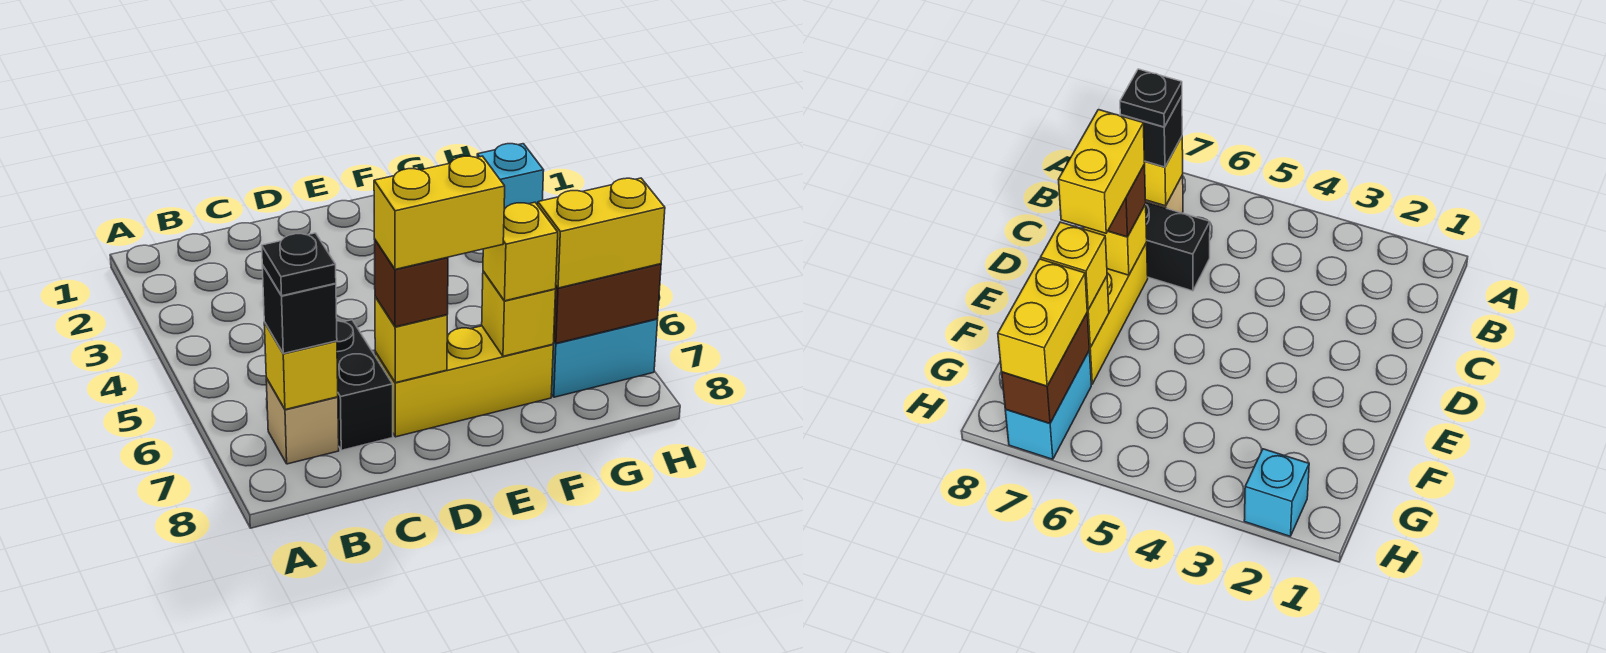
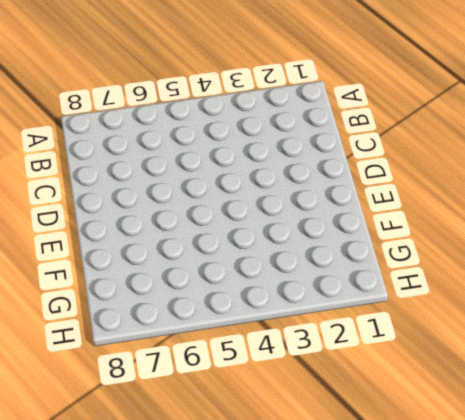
none -> tan 1x1 brick [266,378,339,464]
none -> black 1x2 brick [337,320,393,450]
none -> yellow 1x3 brick [375,326,553,437]

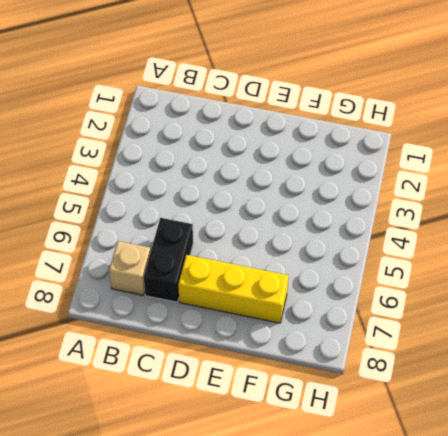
none -> cyan 1x2 brick [551,319,658,397]
none -> cyan 1x1 brick [477,144,544,209]
none -> yellow 1x1 brick [264,322,338,410]

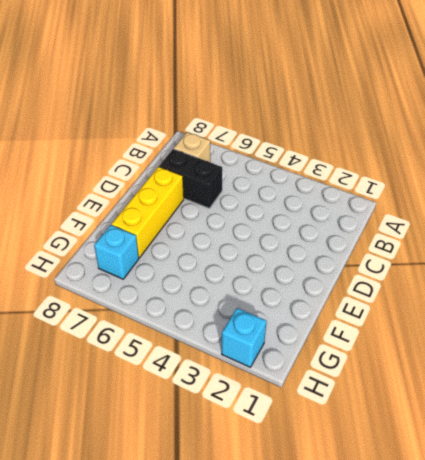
cyan 1x1 brick [94,225,139,279] -> cyan 1x2 brick [551,319,658,397]
none -> yellow 1x1 brick [264,322,338,410]
none -> yellow 1x1 brick [375,296,447,383]
none -> yellow 1x1 brick [482,271,556,356]

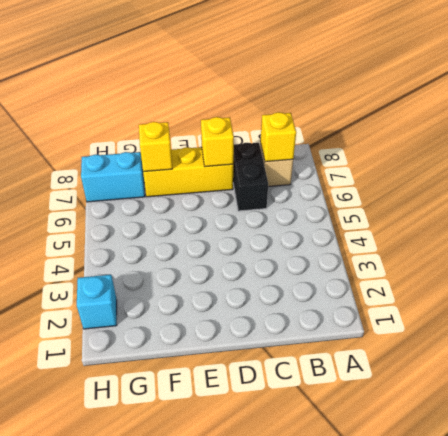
none -> brown 1x2 brick [554,264,661,343]
none -> black 1x1 brick [262,265,337,354]
none -> brown 1x1 brick [375,240,448,327]

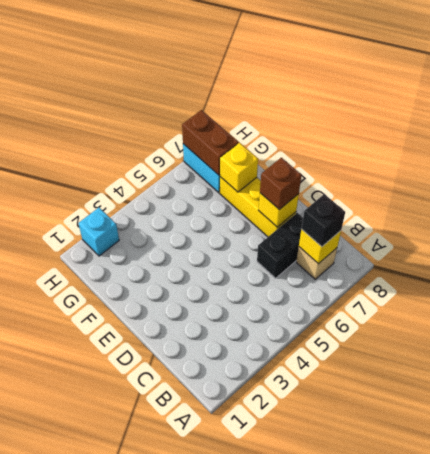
none -> yellow 1x1 brick [483,202,558,301]
none -> yellow 1x2 brick [538,178,665,288]
none -> black 1x1 plate [262,233,336,296]

